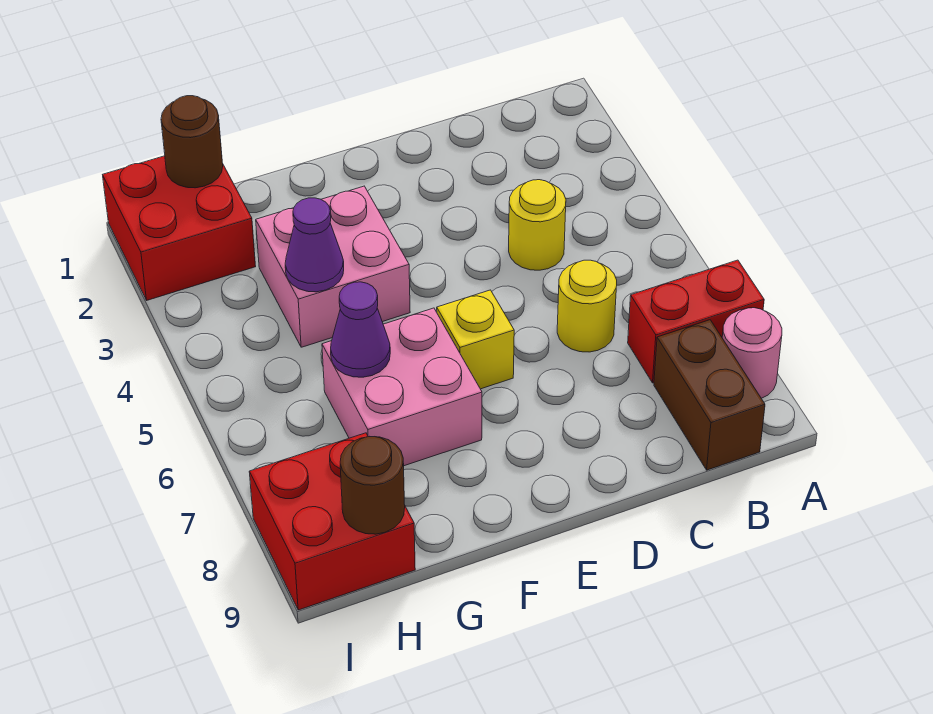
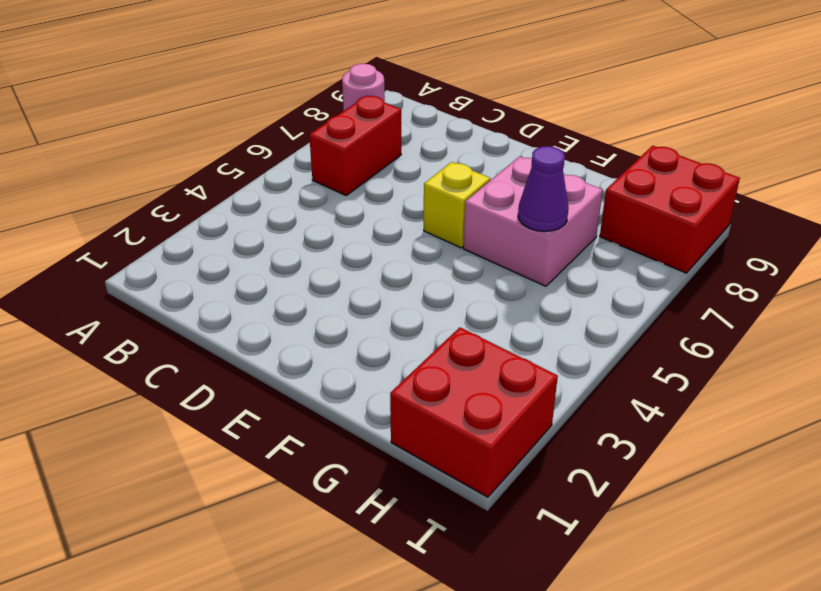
red 1x2 brick [309,96,401,195] -> red 1x2 brick turned to [628,260,764,383]
none -> brown 1x2 brick [654,320,765,470]
none -> yellow 1x1 round brick [509,180,566,270]
none -> yellow 1x1 round brick [557,260,617,352]

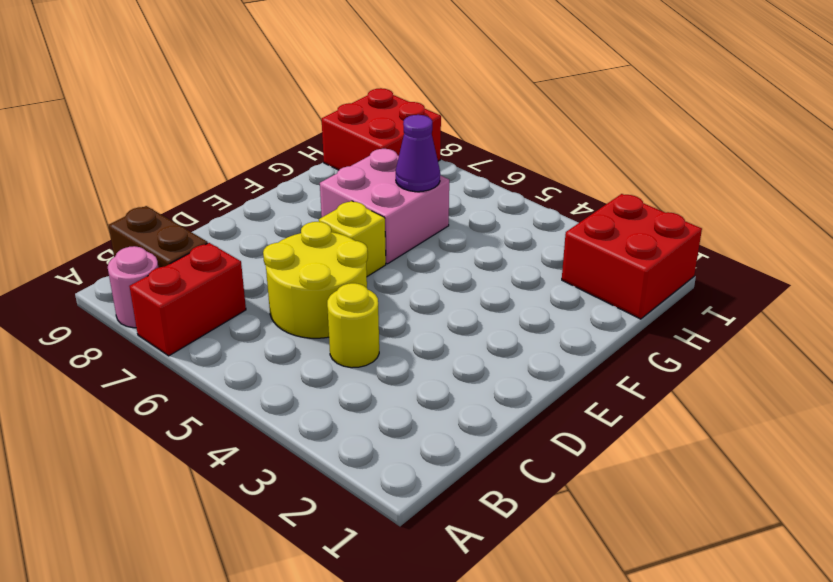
yellow 2x2 round brick [263,222,368,338] -> yellow 1x1 round brick [557,260,617,352]
none -> pink 2x2 brick [256,186,410,347]
none -> purple 1x1 cone [285,198,344,292]
none -> brown 1x1 round brick [161,96,223,188]

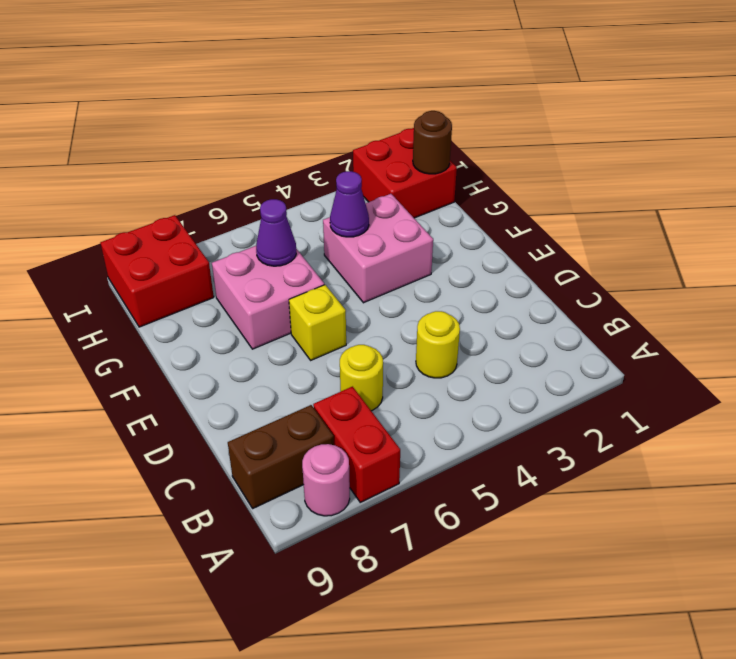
none -> brown 1x1 round brick [340,437,405,534]

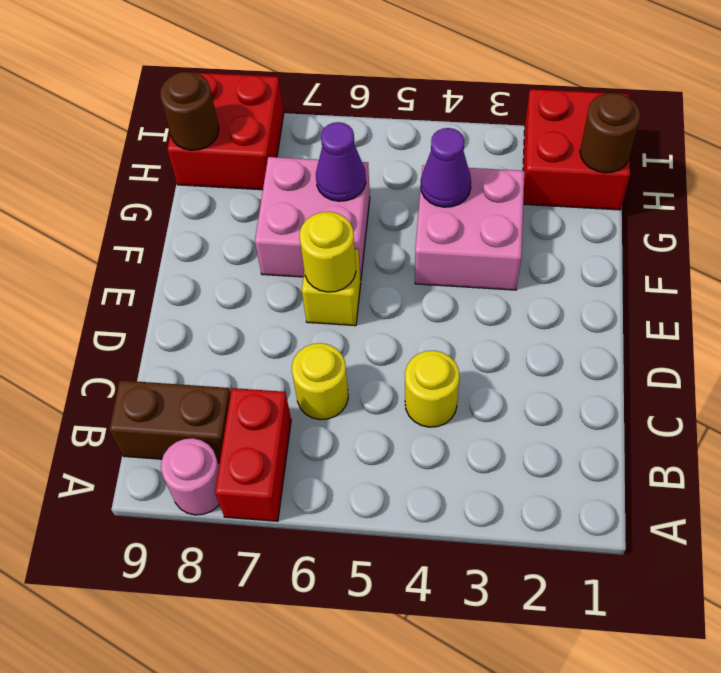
yellow 1x1 round brick [300,212,356,292] -> none

